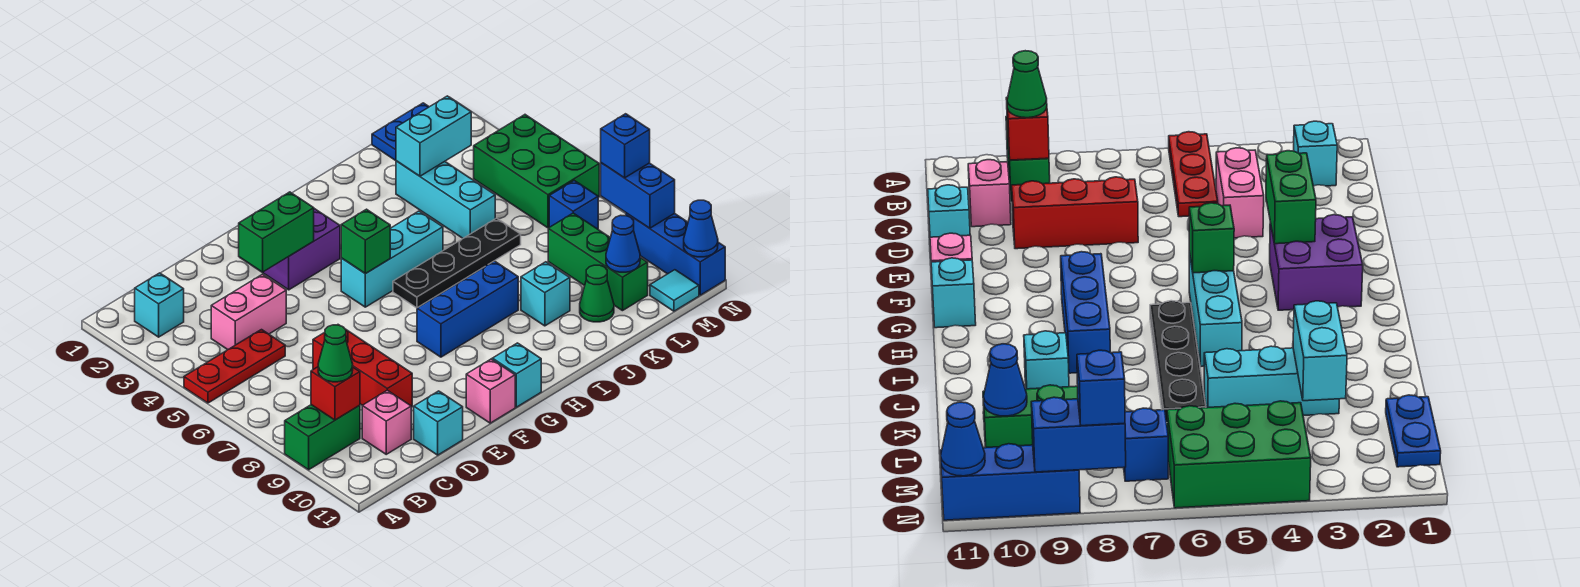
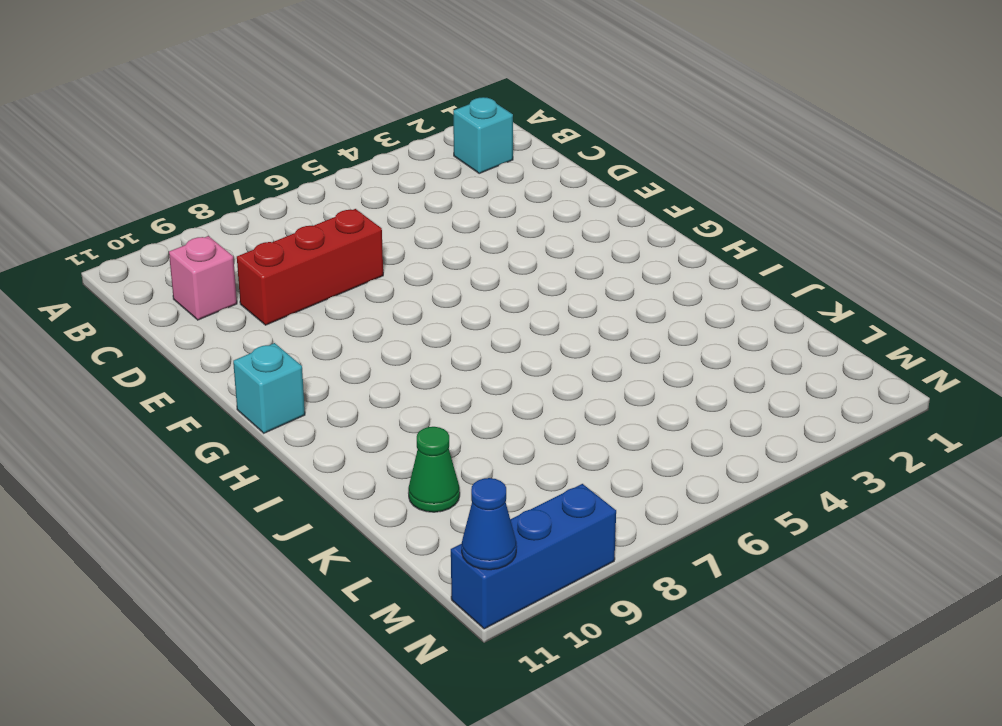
none -> red 1x3 plate [184,330,285,403]
none -> green 1x2 brick [285,405,360,470]
none -> pink 1x2 brick [211,274,286,350]
none -> cyan 1x1 brick [414,391,463,455]

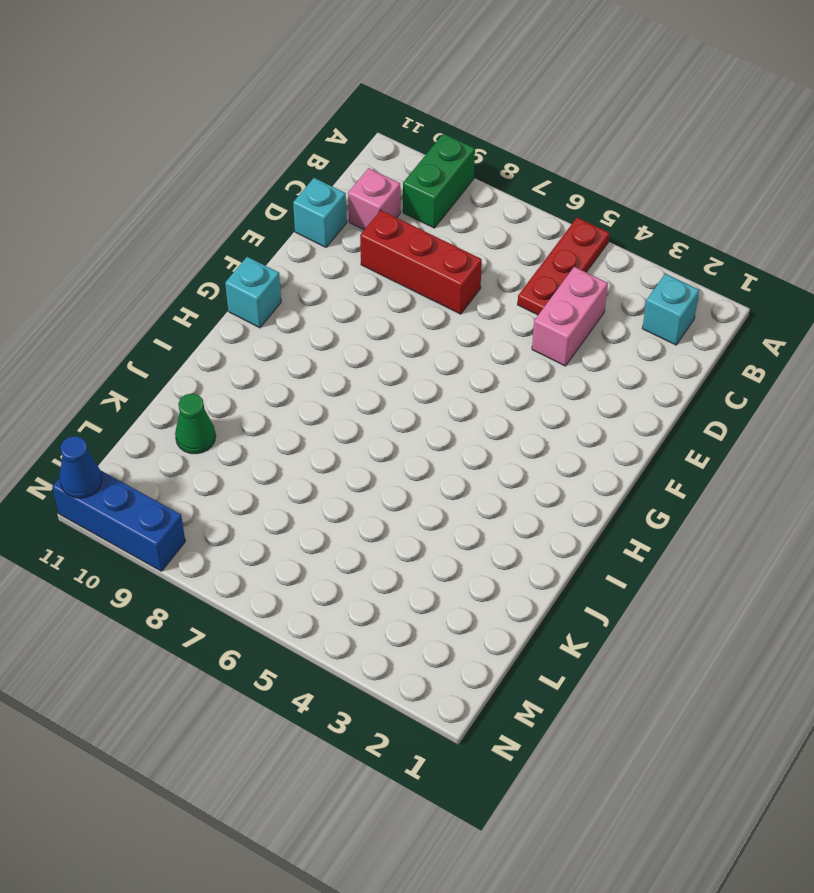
none -> purple 2x2 brick [241,209,340,290]
none -> pink 1x1 brick [466,359,515,423]
none -> cyan 1x3 brick [341,211,443,307]
none -> blue 1x3 brick [417,261,518,357]

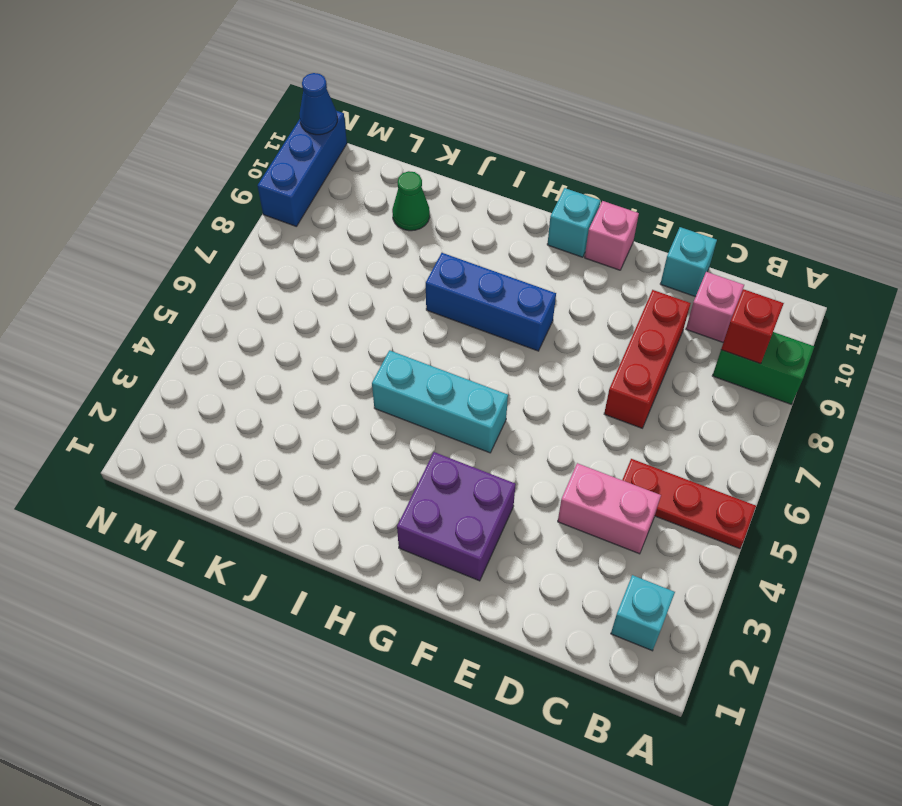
none -> black 1x4 plate [393,218,521,308]
none -> cyan 1x1 brick [521,262,570,326]
none -> cyan 1x3 brick [396,161,495,238]
none -> blue 1x2 plate [372,103,429,161]

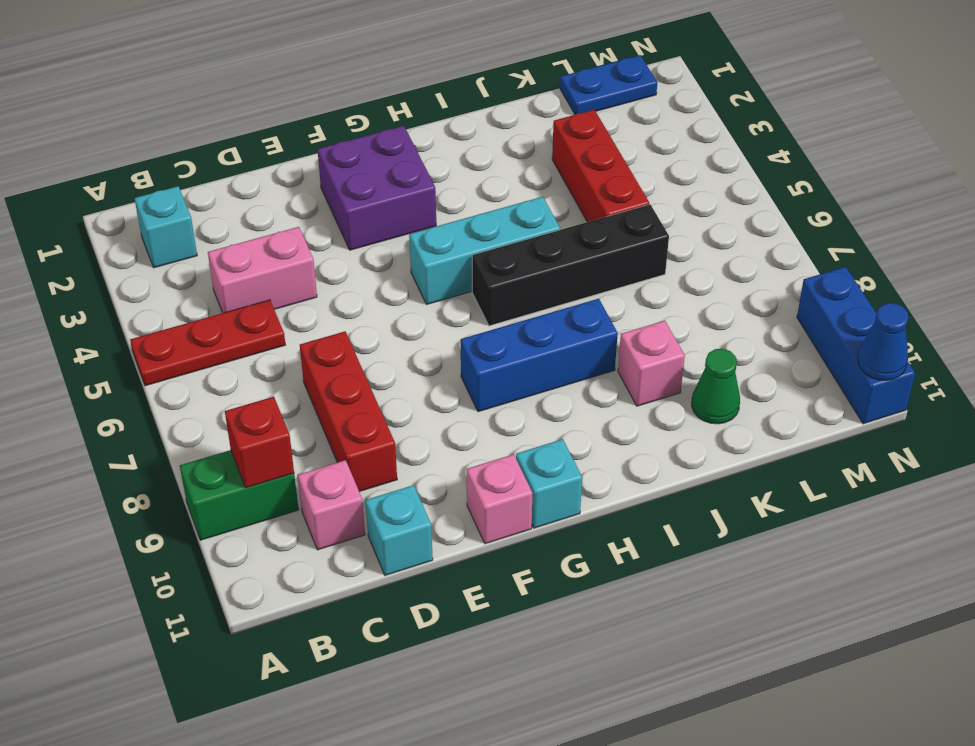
black 1x4 brick [472,204,669,326] -> black 1x4 plate [393,218,521,308]
pink 1x1 brick [618,321,685,406] -> cyan 1x1 brick [521,262,570,326]
red 1x3 brick [552,110,649,222] -> cyan 1x3 brick [396,161,495,238]
none -> green 1x3 brick [548,213,648,311]
none -> green 2x3 brick [474,115,599,228]
none -> blue 1x1 brick [549,181,598,229]
none -> cyan 1x1 tile [650,270,699,311]

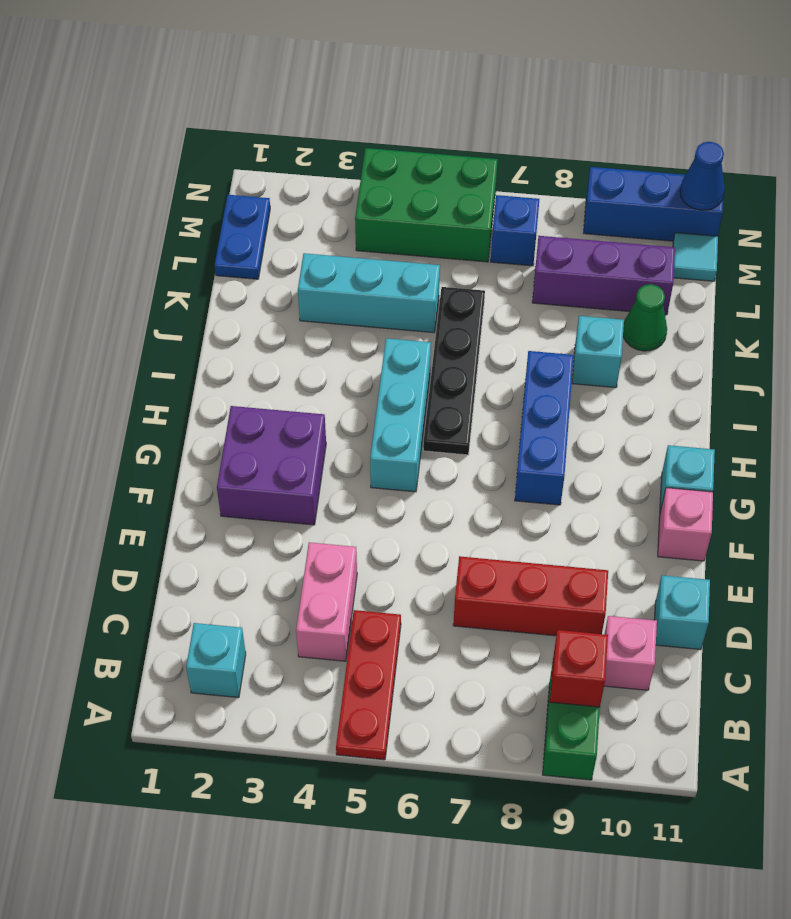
purple 1x3 brick [532,236,675,315] -> green 1x3 brick [548,213,648,311]
none -> green 1x2 brick [239,192,314,272]
none -> green 1x1 brick [341,209,390,274]
none -> cyan 1x2 brick [396,96,471,176]
none -> blue 1x1 cone [606,215,640,272]

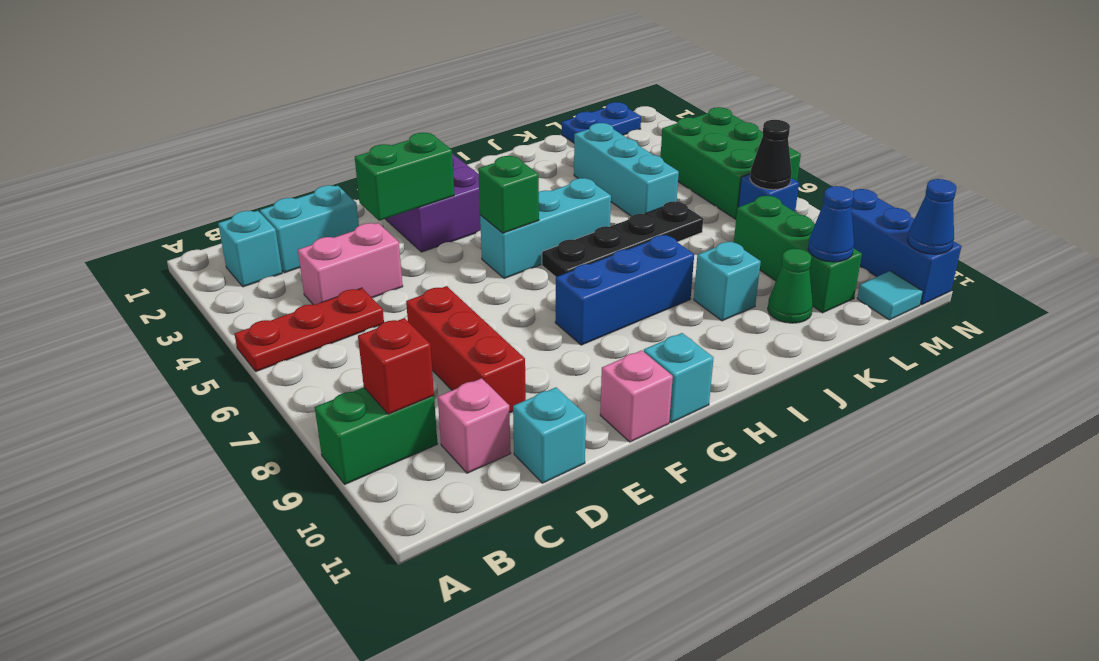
cyan 1x2 brick [260,185,359,273] -> cyan 1x2 brick moved to [396,96,471,176]
black 1x1 cone [750,120,792,190] -> none
none -> blue 1x2 brick [601,163,675,228]
none -> green 1x1 cone [318,325,353,382]
none -> blue 1x1 brick [601,114,650,178]

